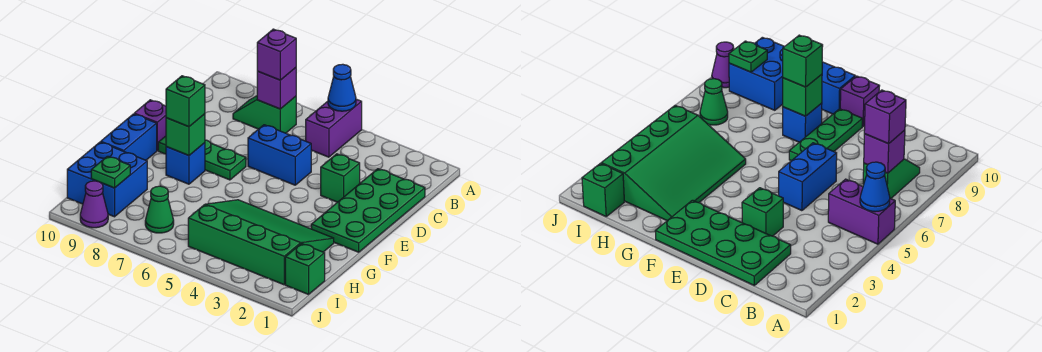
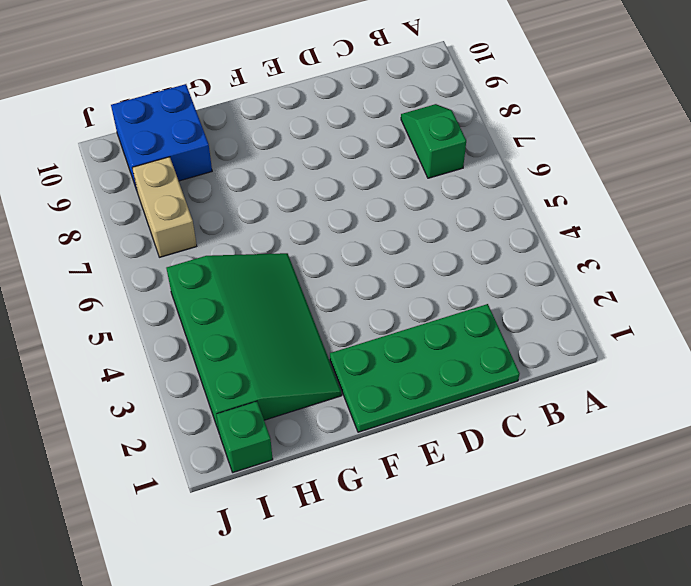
tan 1x2 brick [132,157,197,257] -> green 1x1 cone [145,186,174,233]
none -> purple 1x2 brick [306,99,362,157]
none -> green 1x1 brick [321,154,360,202]
none -> blue 1x2 brick [248,125,311,185]

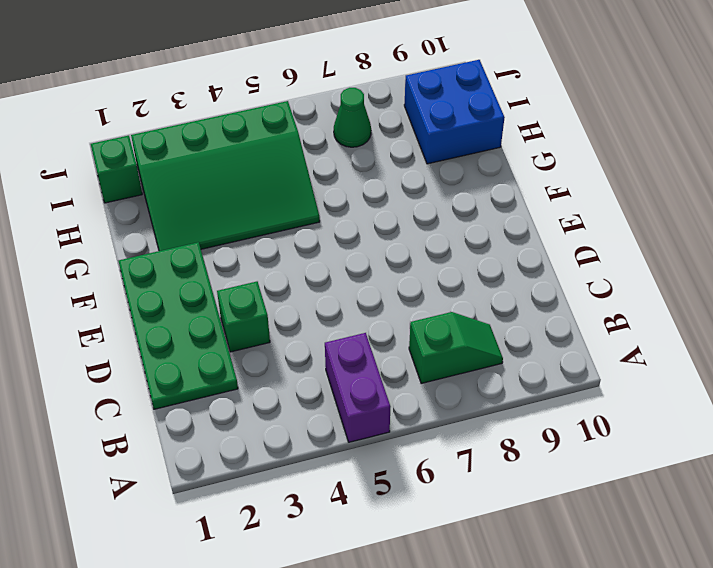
none -> blue 1x2 brick [248,125,311,185]
none -> green 1x3 plate [158,136,246,180]
none -> purple 1x1 brick [134,100,166,151]

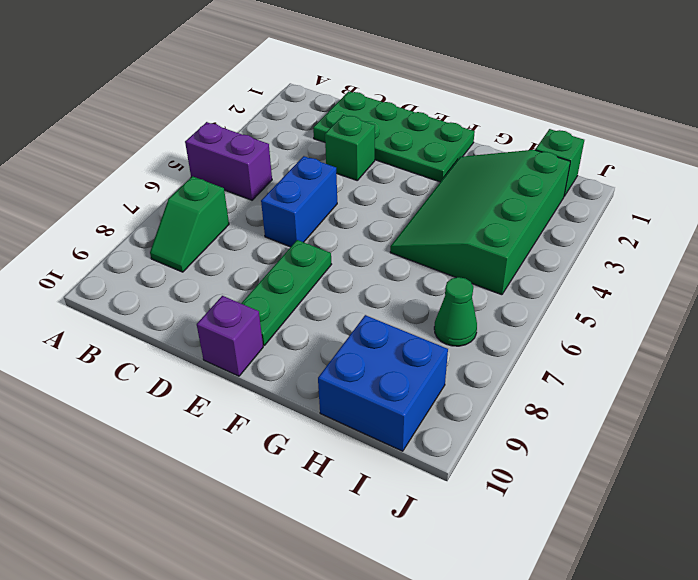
none -> blue 1x1 brick [166,143,205,184]
none -> blue 1x2 brick [101,114,157,160]
none -> purple 1x1 cone [80,181,108,228]

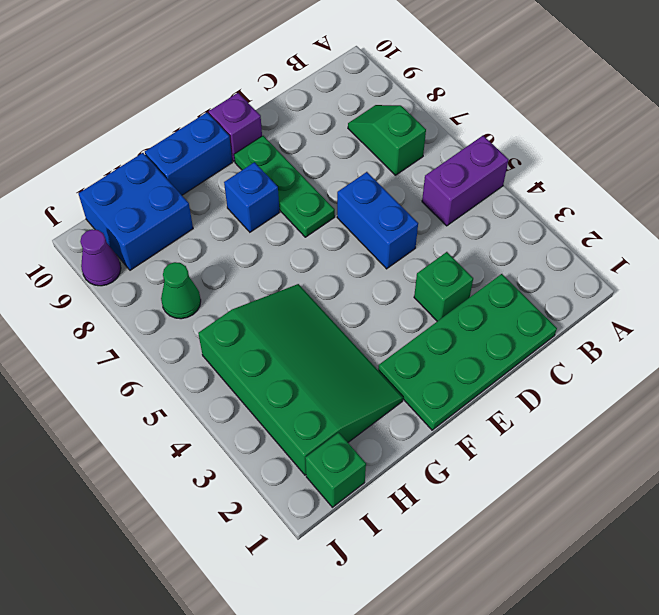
none -> blue 1x1 cone [328,64,356,111]
none -> purple 1x1 brick [257,68,296,109]
none -> green 1x1 brick [166,114,205,156]

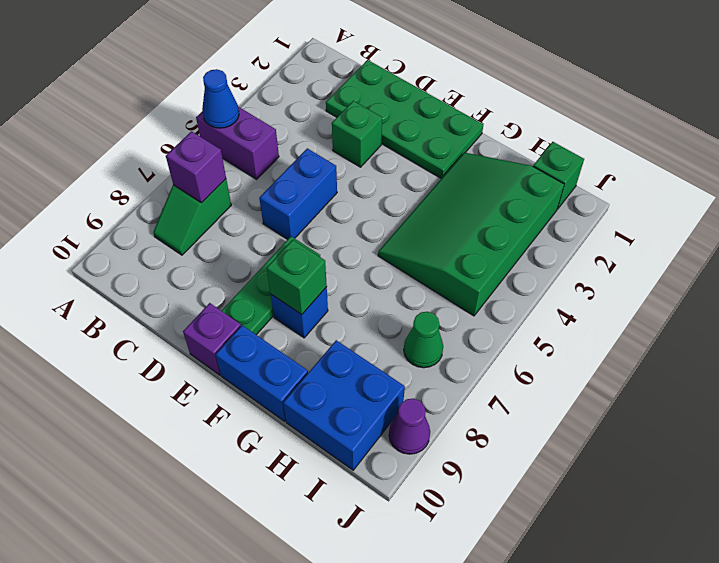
none -> green 1x1 plate [91,156,130,188]
none -> purple 1x1 brick [257,29,296,80]
none -> green 1x1 brick [166,76,205,127]

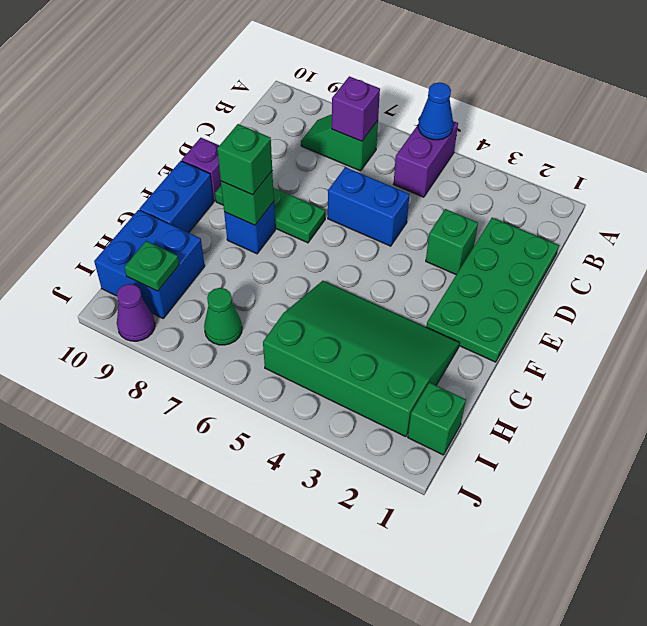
none -> purple 1x1 brick [257,29,296,80]

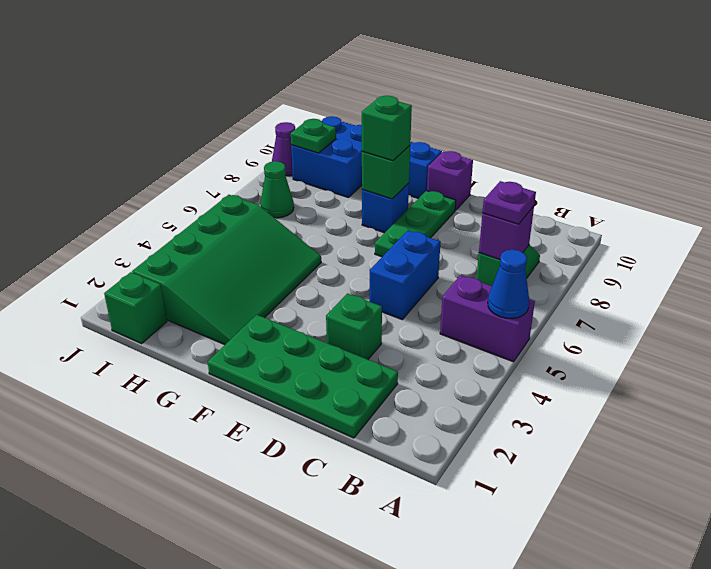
purple 1x1 plate [482,181,536,224] -> purple 1x1 brick [257,29,296,80]

